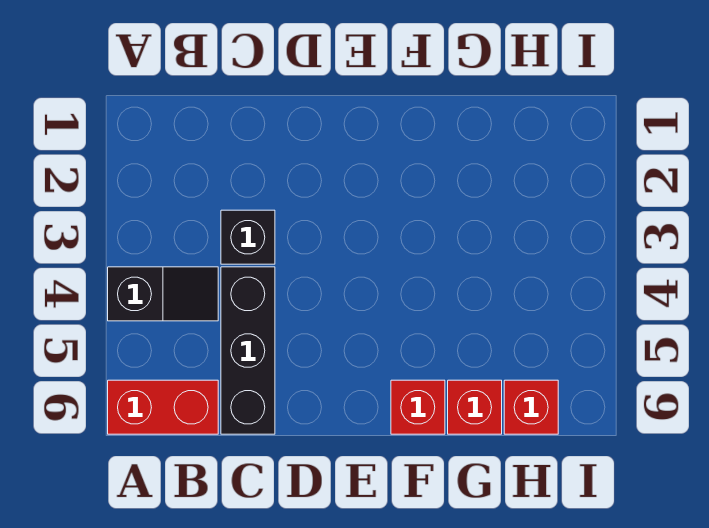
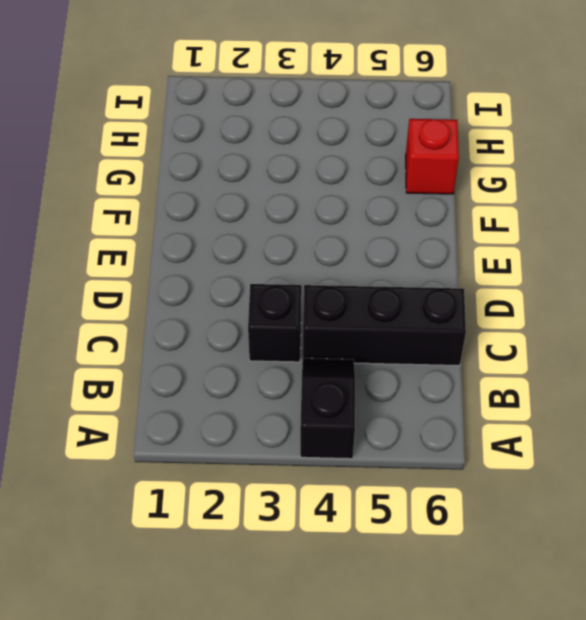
none -> red 1x2 brick [108,380,218,434]
none -> red 1x1 brick [391,380,445,434]

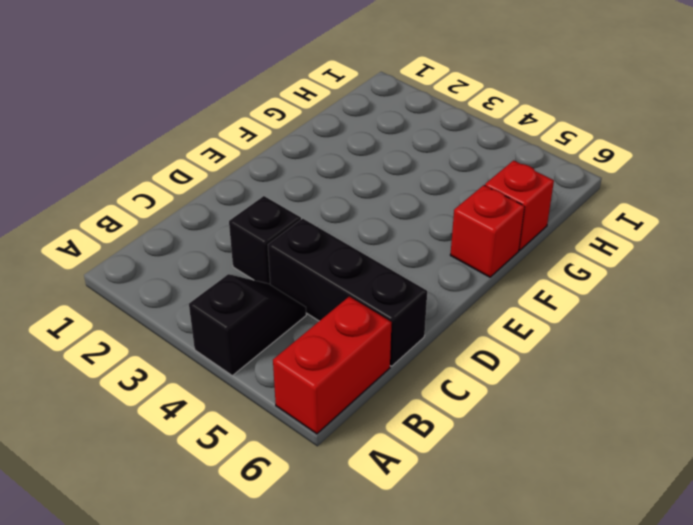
none -> red 1x1 brick [504,380,558,434]

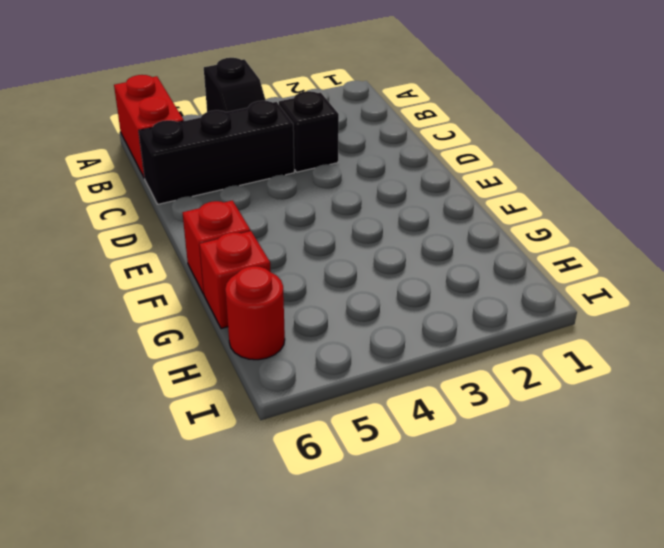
red 1x1 round brick [225,266,285,360] -> red 1x1 brick [504,380,558,434]

